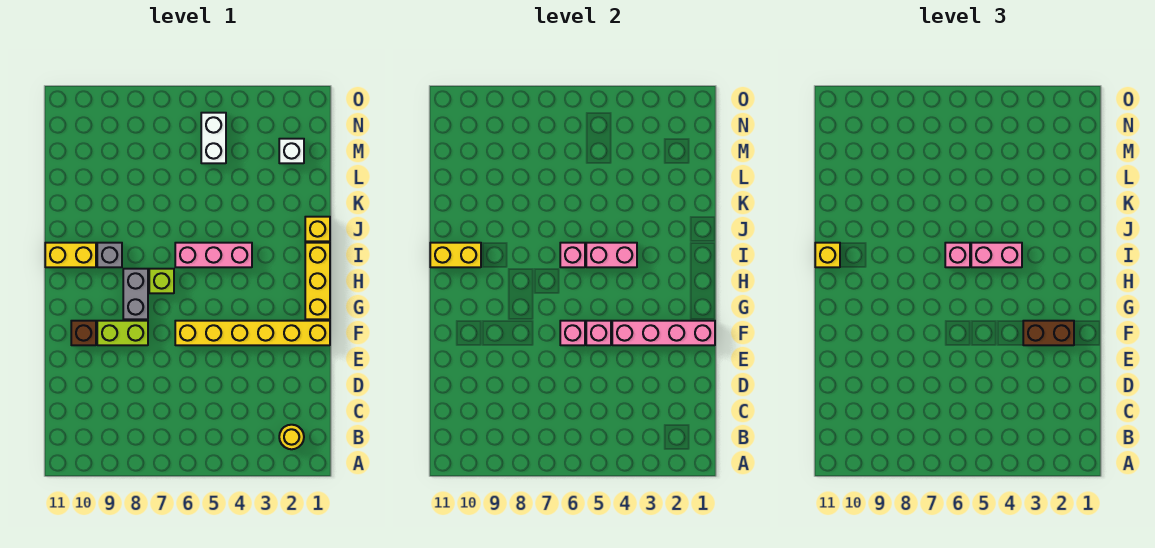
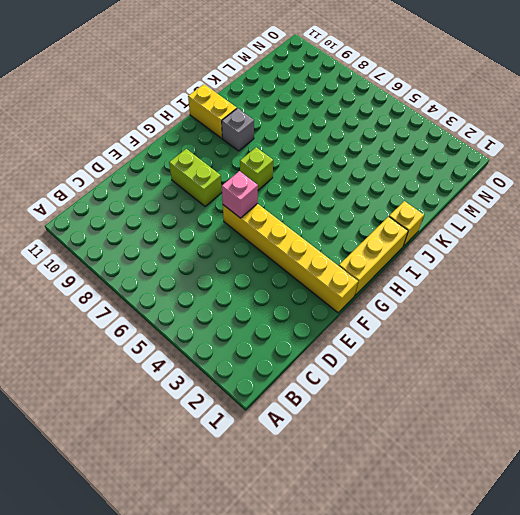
none -> yellow 1x1 round brick [279,425,304,449]
none -> brown 1x1 brick [71,321,96,345]
none -> grey 1x2 brick [123,269,148,319]

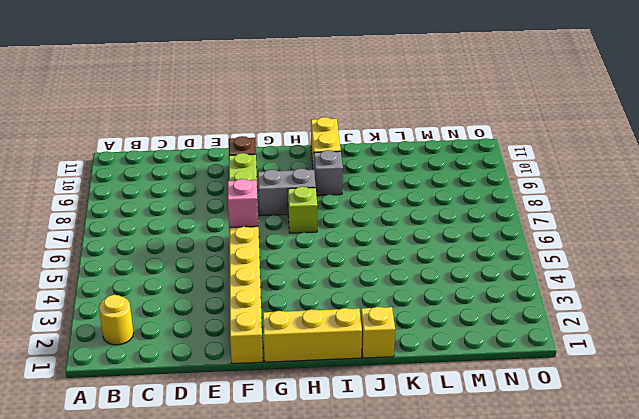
none -> pink 1x3 brick [175,243,252,267]
none -> white 1x1 brick [279,139,304,163]
none -> white 1x2 brick [201,113,226,163]

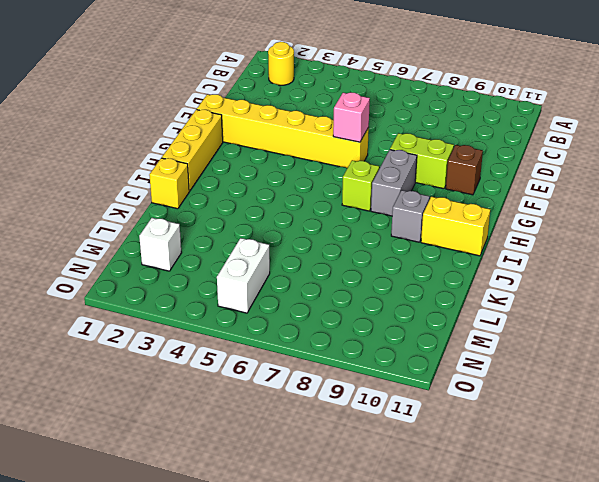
none -> pink 1x3 brick [175,243,252,267]
none -> pink 1x4 brick [612,321,715,345]
none -> pink 1x1 brick [586,321,611,345]

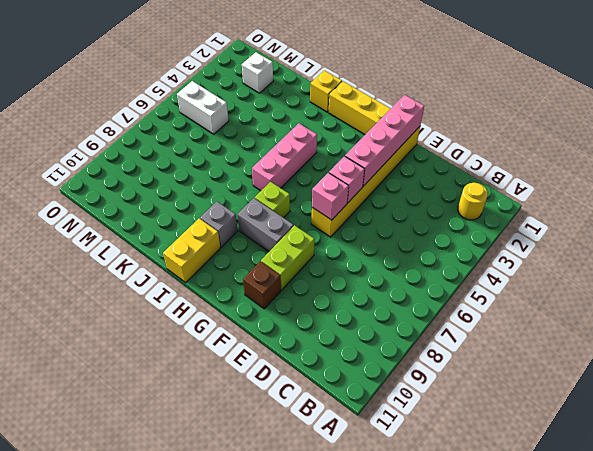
none -> pink 1x2 brick [586,243,637,267]
none -> pink 1x1 brick [560,243,585,267]
none -> yellow 1x2 brick [430,243,481,267]

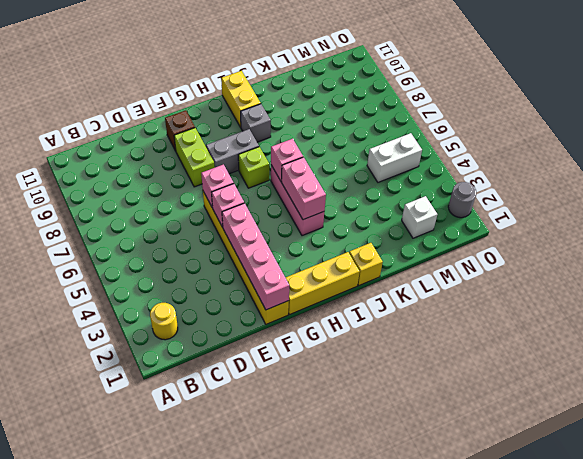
grey 1x1 round brick [448,182,476,218] -> none
none -> yellow 1x2 brick [430,243,481,267]
none -> brown 1x2 brick [1023,321,1074,345]
none -> pink 1x2 brick [971,243,1022,267]

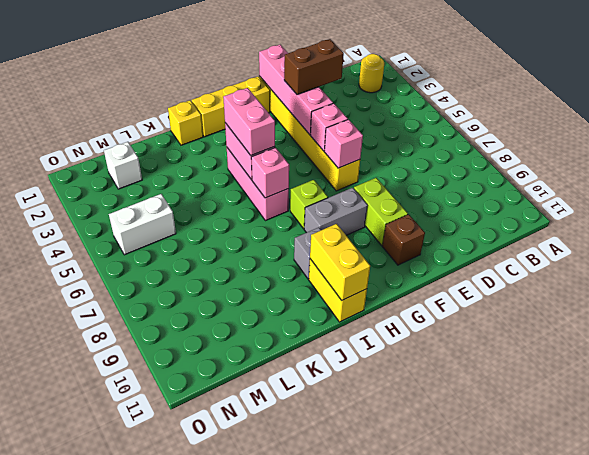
brown 1x2 brick [284,39,344,95] -> brown 1x2 brick turned to [1023,321,1074,345]
none -> pink 1x1 brick [945,243,970,267]
none -> yellow 1x1 brick [815,243,840,267]

